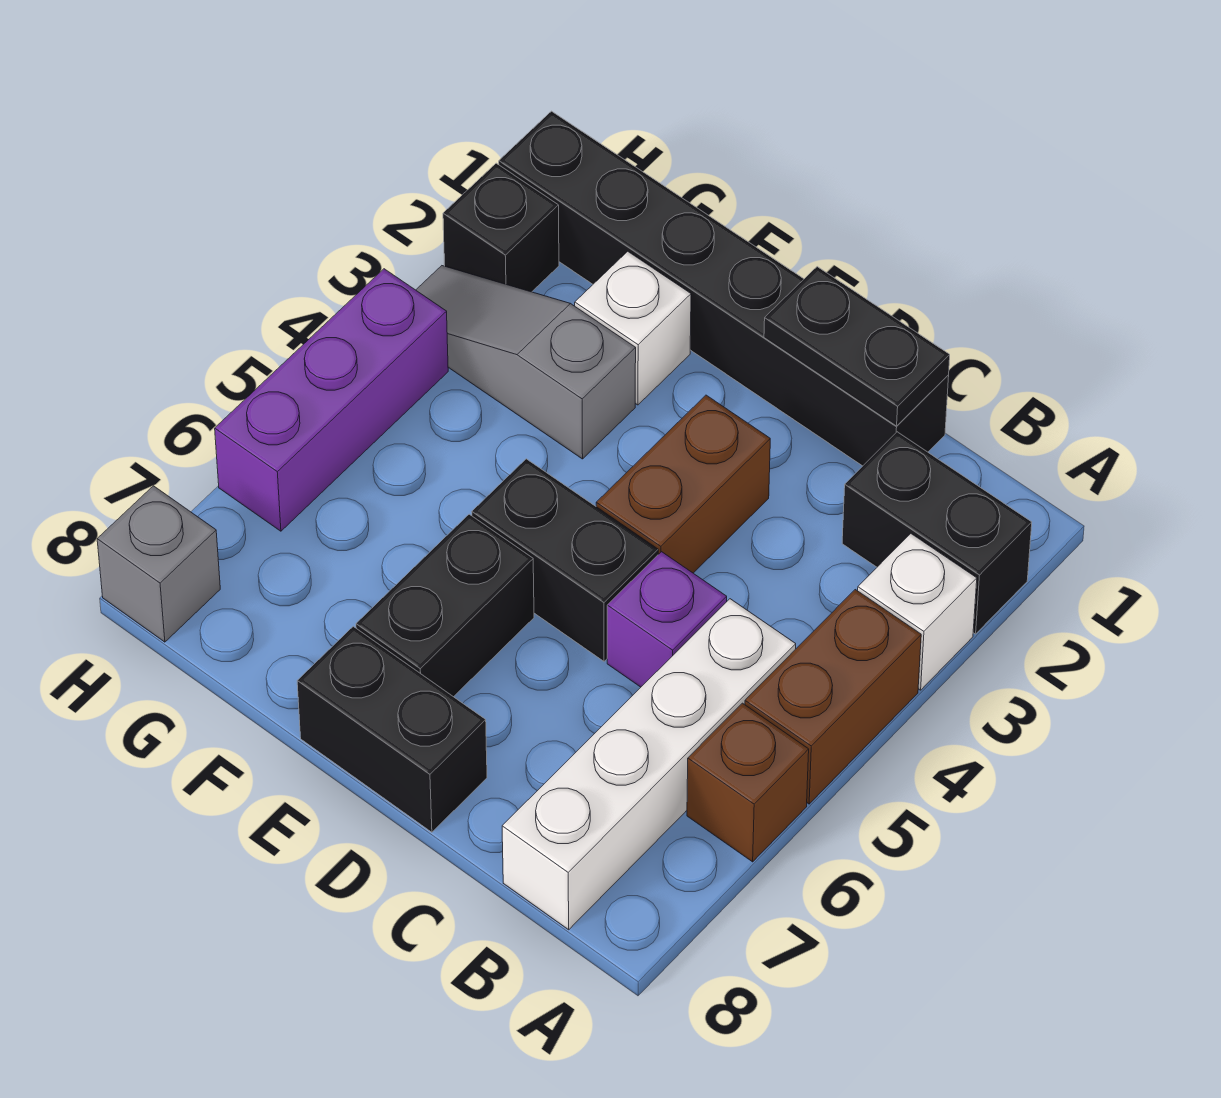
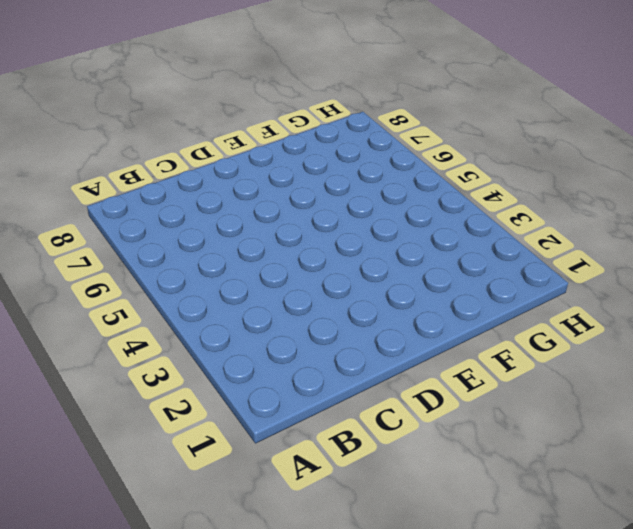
none -> black 1x2 brick [842,432,1032,634]
none -> white 1x1 brick [858,534,977,690]
none -> brown 1x2 brick [745,590,921,804]

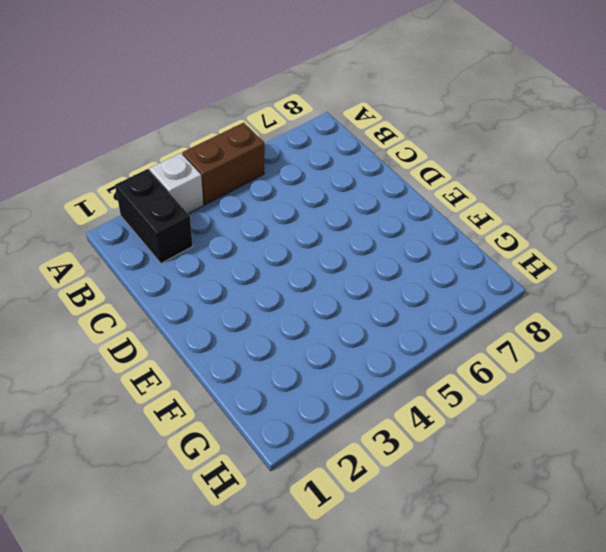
none -> brown 1x1 brick [687,703,809,862]
none -> white 1x4 brick [502,599,796,930]
none -> black 1x6 brick [499,111,949,466]

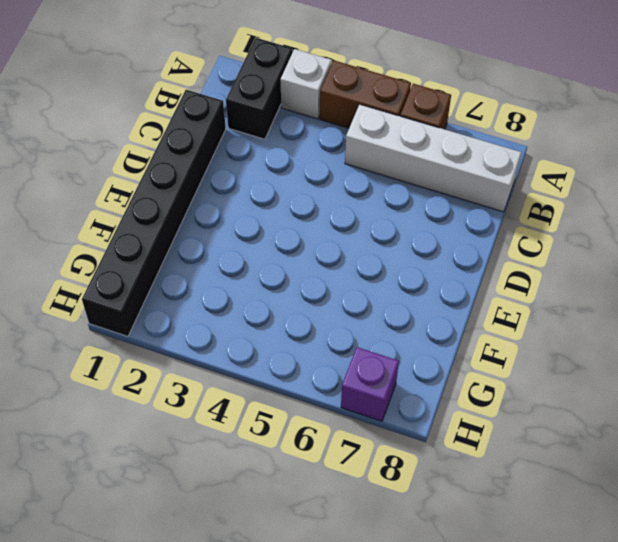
purple 1x1 brick [341,347,399,421] -> purple 1x1 brick moved to [607,552,727,687]
none -> brown 1x2 brick [596,395,770,573]
none -> black 1x2 brick [472,459,658,661]
none -> black 1x2 brick [297,626,487,832]

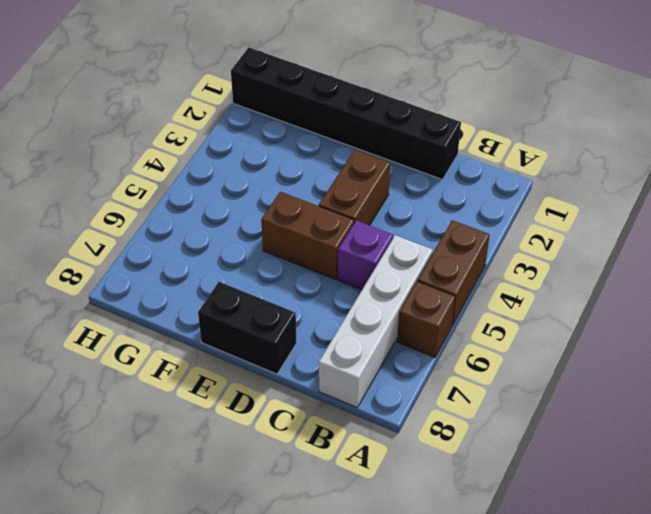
brown 1x2 brick [261,192,354,279] -> black 1x2 brick [472,459,658,661]
none -> black 1x2 brick [842,432,1032,634]
none -> white 1x1 brick [858,534,977,690]
none -> black 1x2 brick [356,514,534,697]

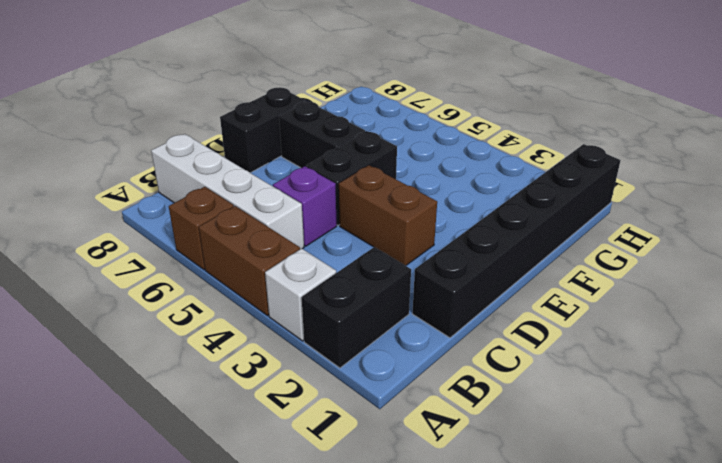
none -> white 1x1 brick [575,251,691,405]
none -> grey 1x3 slope [416,266,636,459]
none -> black 1x1 brick [443,163,559,292]

